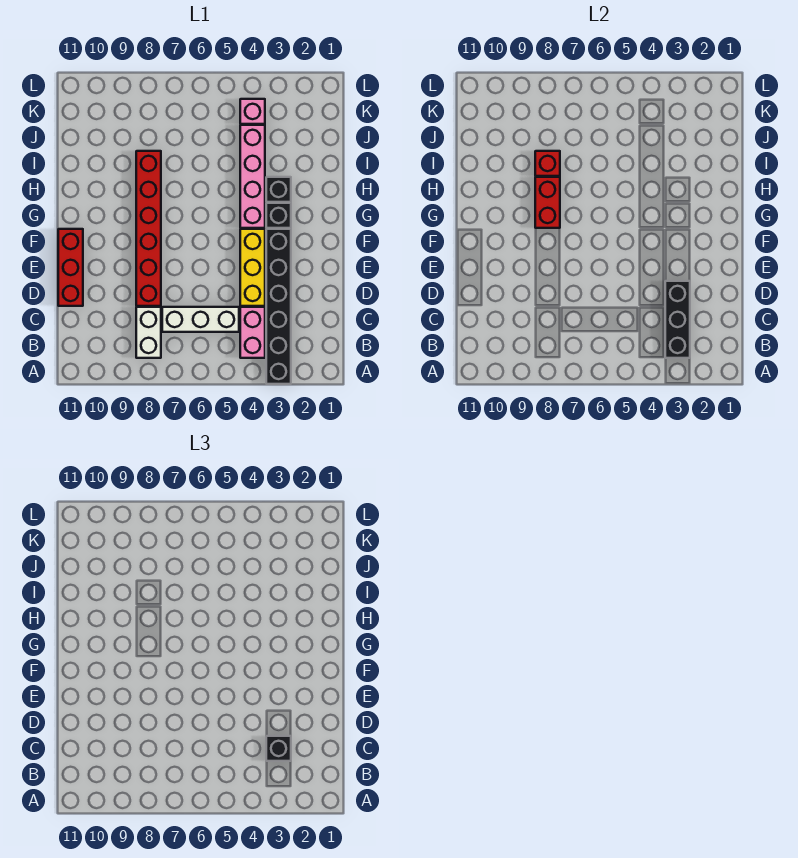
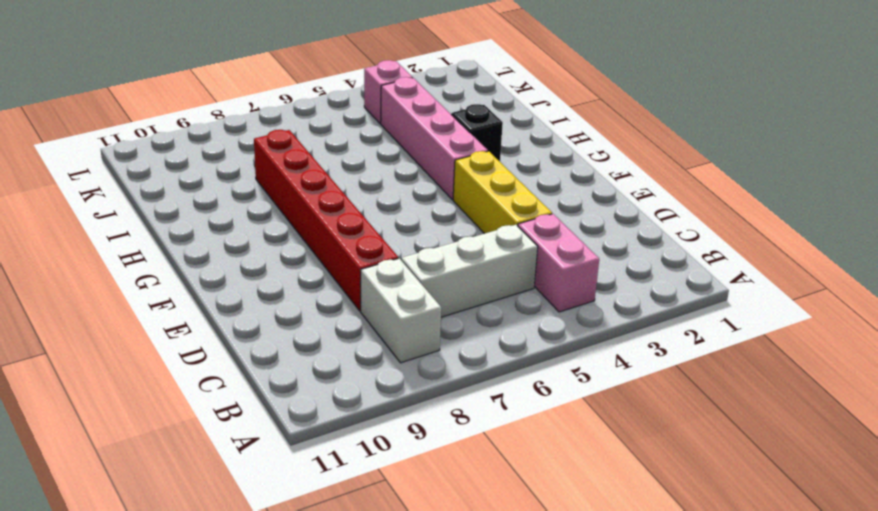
none -> black 1x6 brick [266,229,291,384]
none -> red 1x3 brick [58,229,83,306]
none -> black 1x1 brick [266,203,291,228]

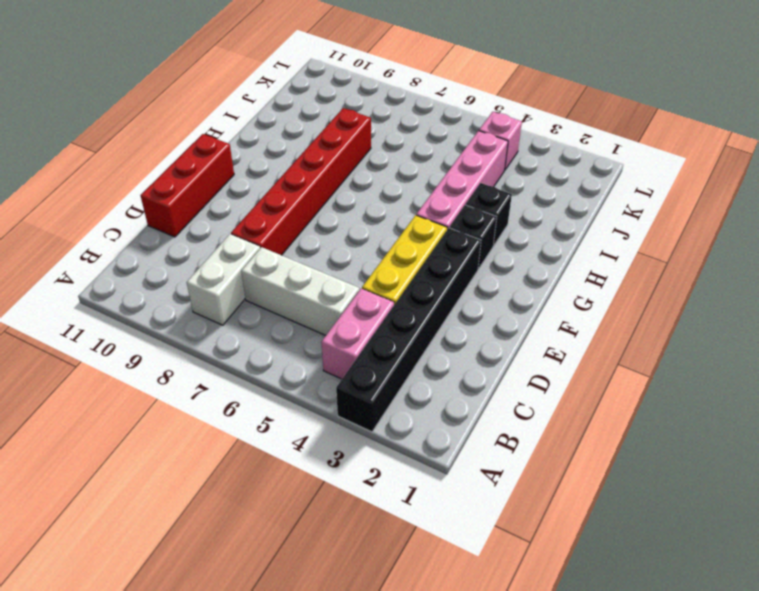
none -> black 1x3 brick [665,281,690,358]
none -> red 1x2 brick [535,177,560,228]
none -> red 1x1 brick [535,151,560,176]

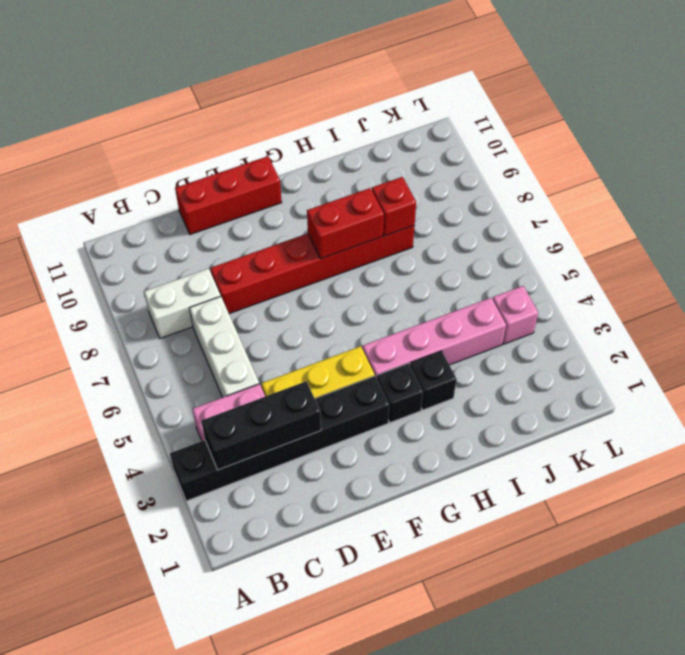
none -> black 1x1 brick [266,736,291,761]

